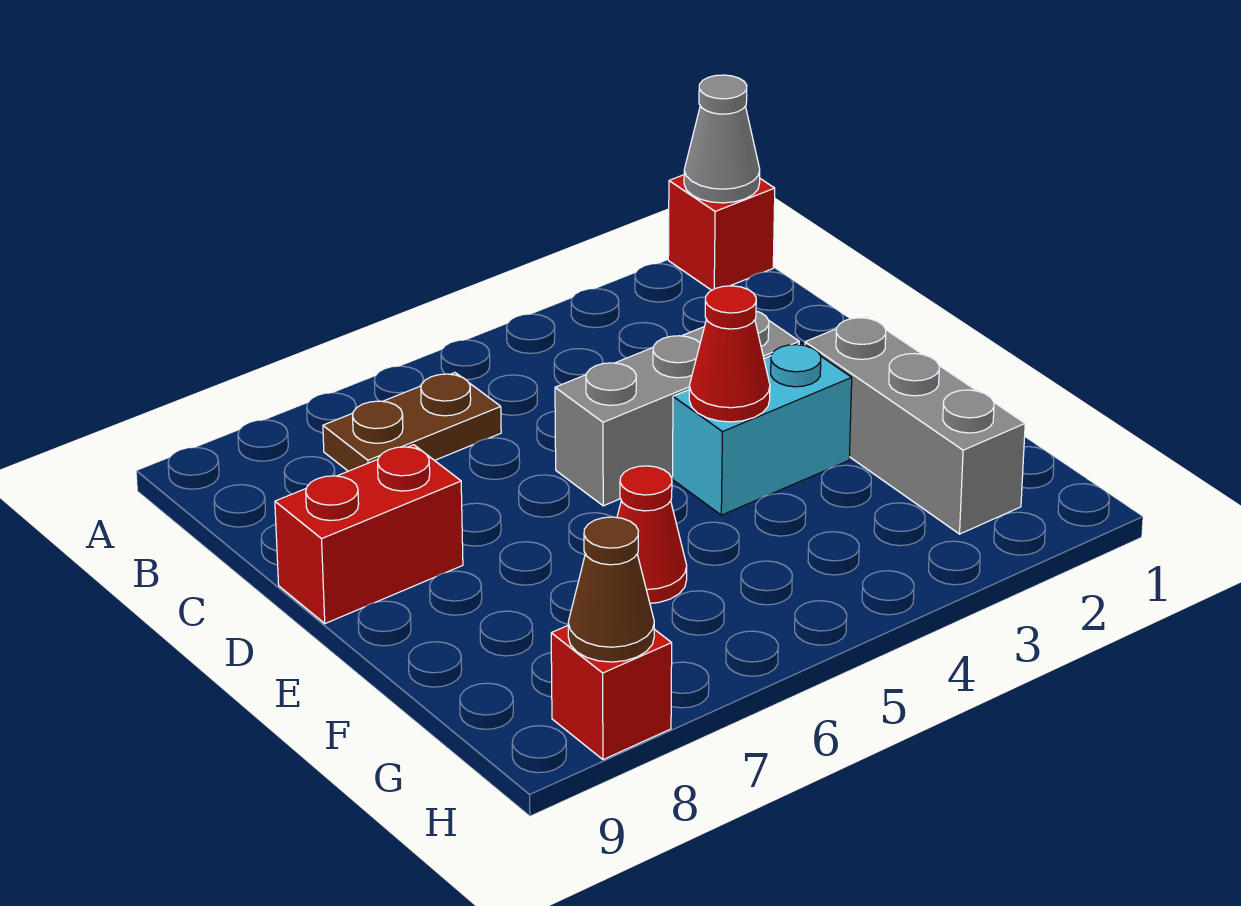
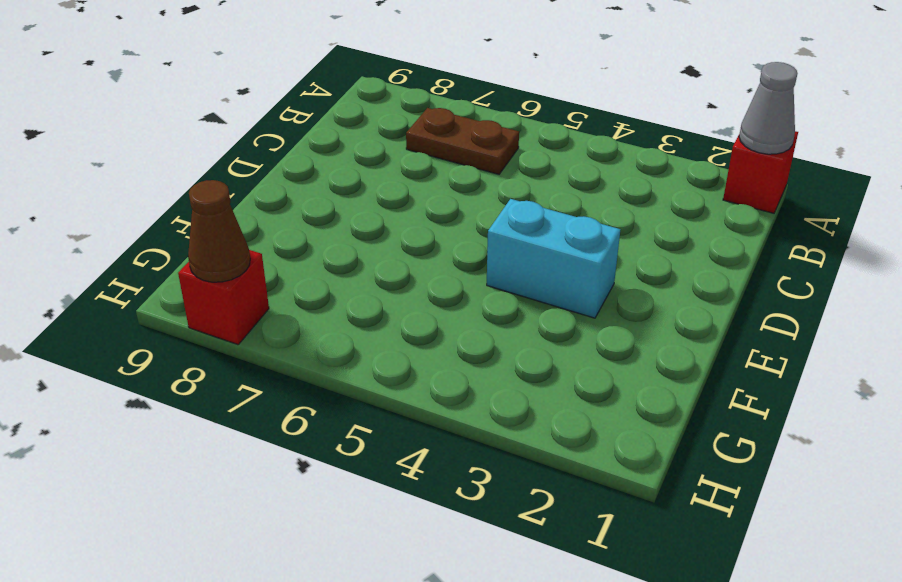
none -> grey 1x3 brick [555,311,799,506]
none -> red 1x2 brick [275,445,463,624]

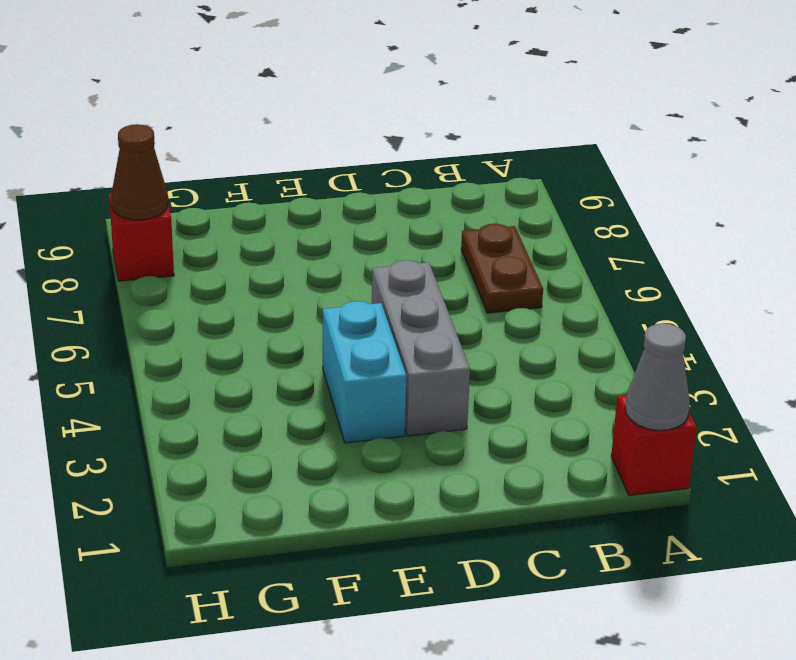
none -> red 1x2 brick [275,445,463,624]
none -> grey 1x3 brick [805,317,1025,534]

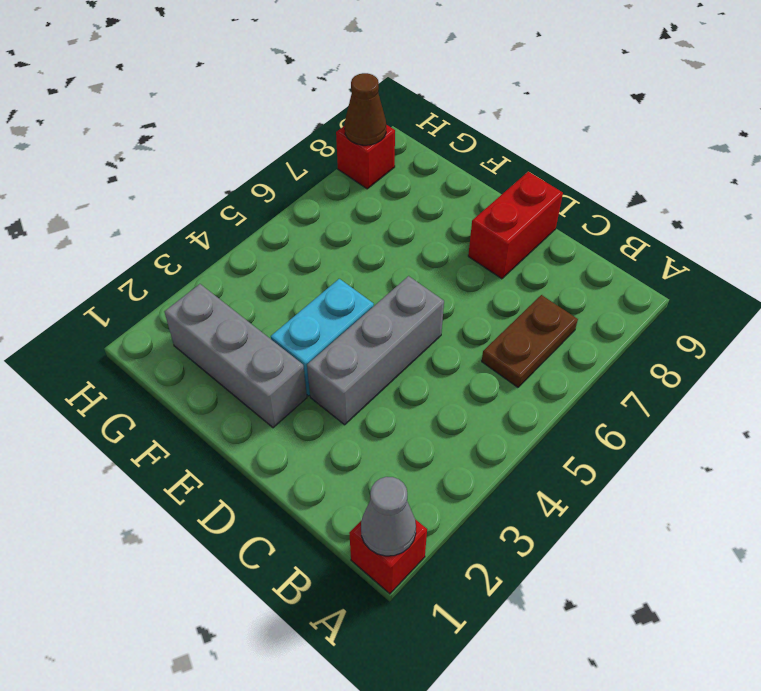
none -> red 1x1 cone [617,466,687,603]
none -> red 1x1 cone [689,286,770,422]

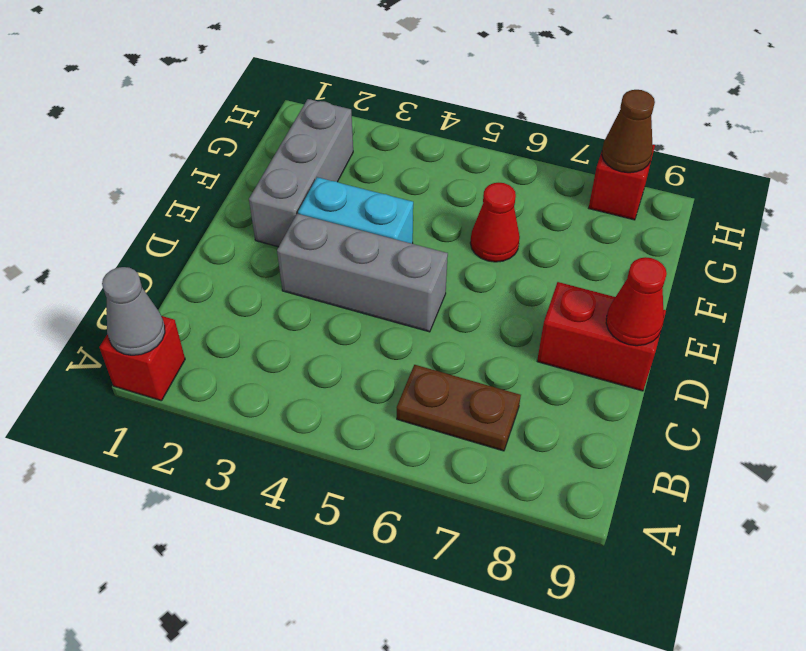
red 1x1 cone [606,257,667,346] -> red 1x1 cone moved to [689,286,770,422]

